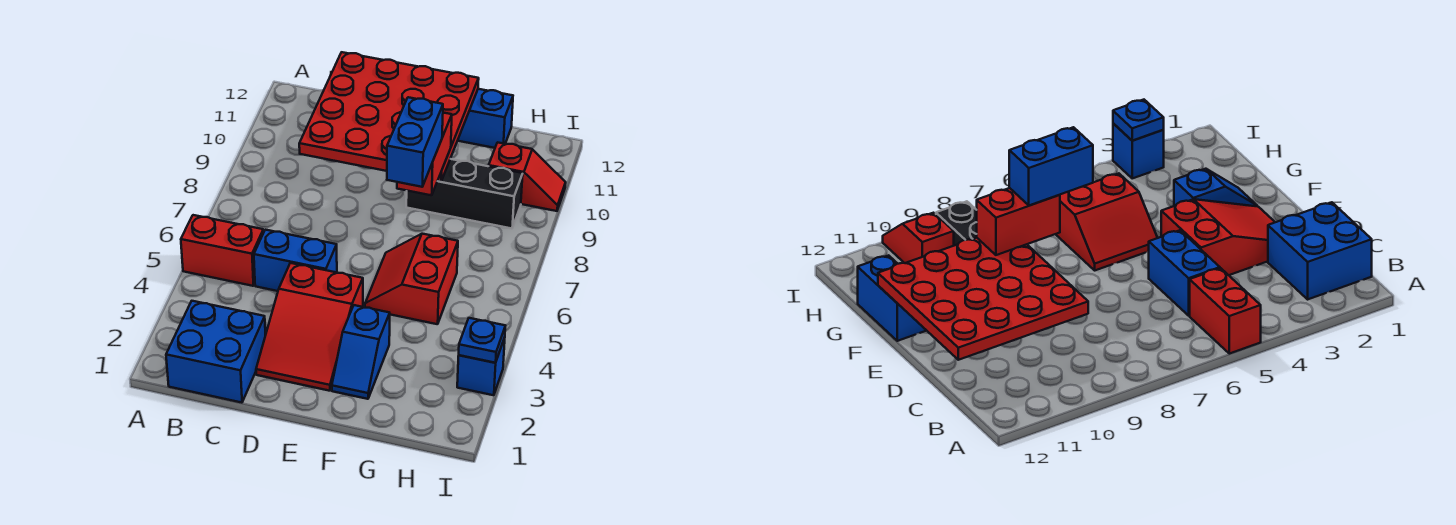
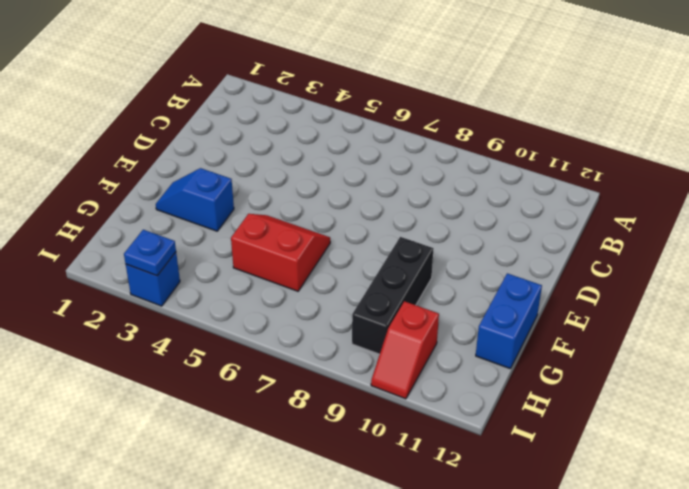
none -> red 1x2 brick [181,215,264,286]
none -> blue 2x2 brick [166,301,265,403]
none -> blue 1x2 brick [254,230,337,291]

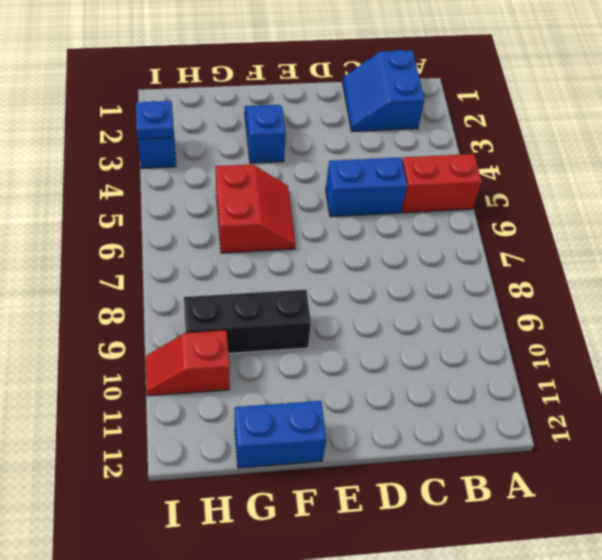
blue 2x2 slope [343,50,424,132] -> blue 2x2 brick [166,301,265,403]
none -> red 2x3 slope [256,263,363,391]
none -> red 4x4 plate [299,52,479,182]
none -> red 1x2 brick [397,113,452,195]

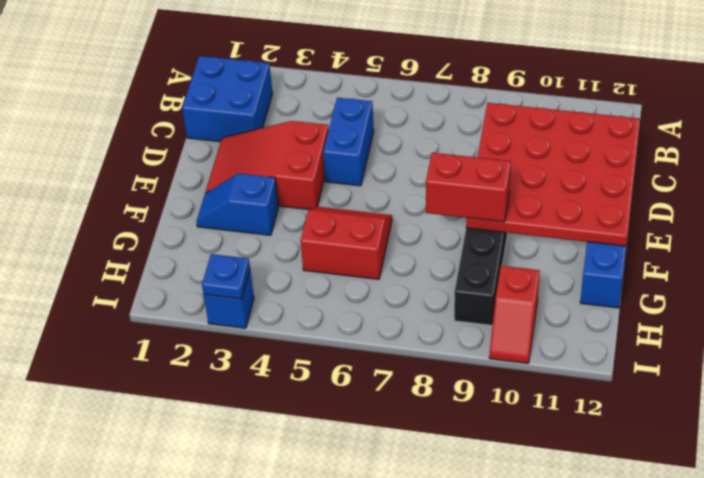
none -> red 1x2 brick [181,215,264,286]
none -> blue 1x2 brick [387,97,443,187]

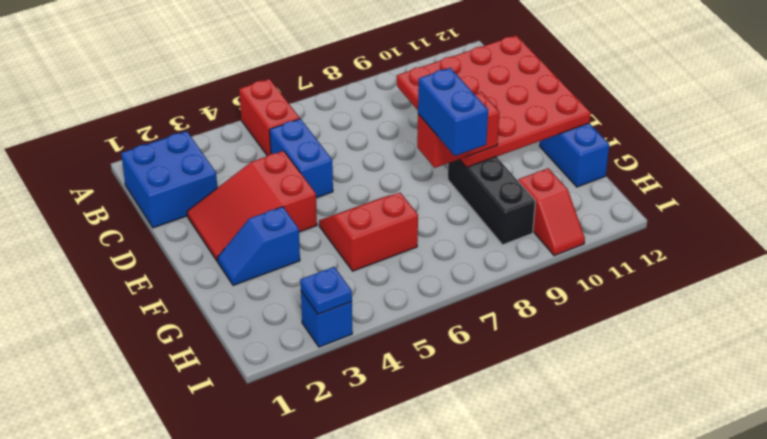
blue 1x2 brick [418,68,488,156] -> blue 1x2 brick turned to [387,97,443,187]

